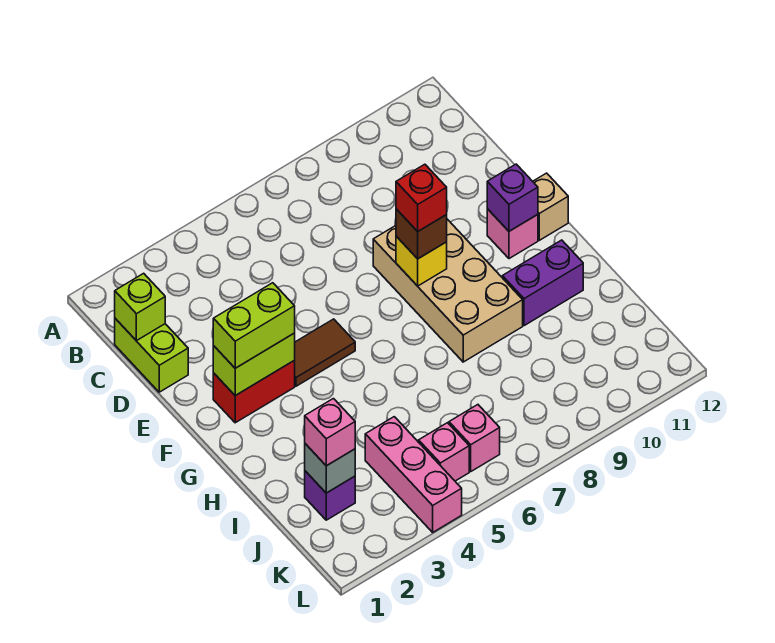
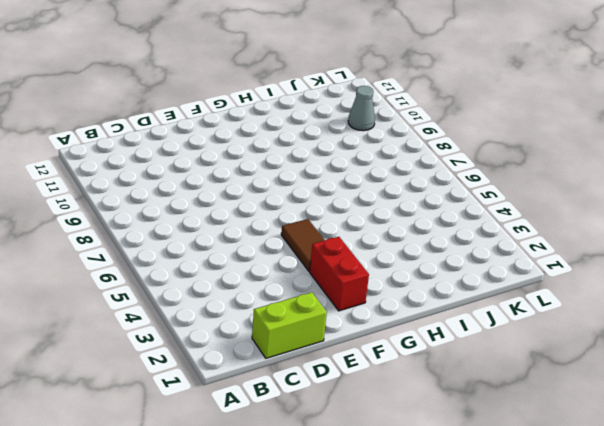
grey 1x1 cone [348,86,375,131] -> none
none -> tan 2x4 brick [373,219,523,362]
none -> pink 1x1 brick [487,209,538,259]
none -> tan 1x1 brick [533,173,568,240]

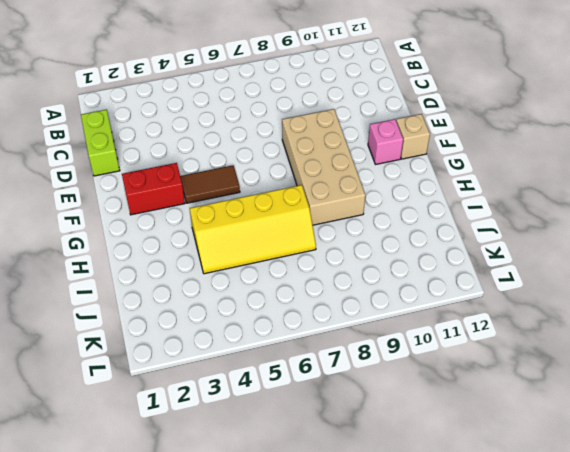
yellow 2x4 slope [190,185,316,274] -> none
none -> purple 1x2 brick [502,240,583,326]
none -> purple 1x1 brick [305,471,355,520]
none -> pink 1x3 brick [365,417,462,532]

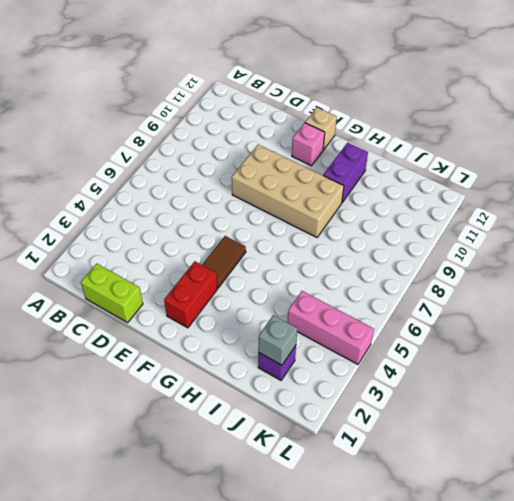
none -> pink 1x1 brick [419,423,469,481]
none -> pink 1x1 brick [449,405,500,471]
none -> lime 1x1 brick [115,273,165,341]

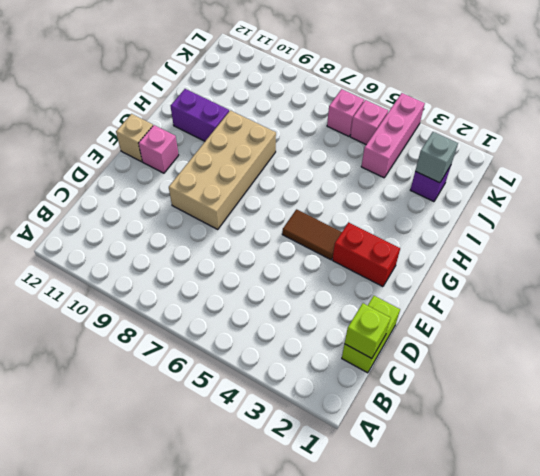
none -> lime 1x2 brick [213,333,295,396]
none -> yellow 1x1 brick [396,236,447,286]
none -> purple 1x1 brick [487,164,538,231]

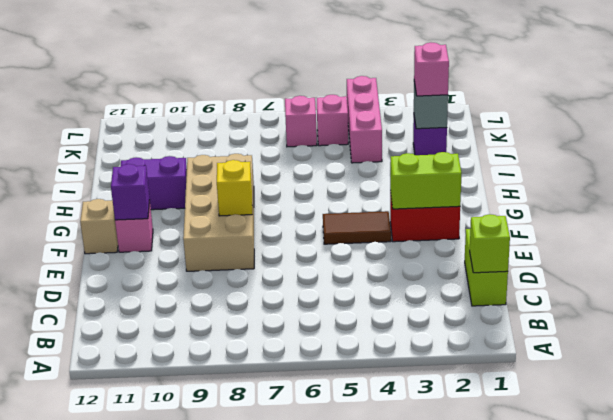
none -> lime 1x2 brick [213,283,295,368]
none -> brown 1x1 brick [396,209,447,259]
none -> red 1x1 brick [396,164,447,231]

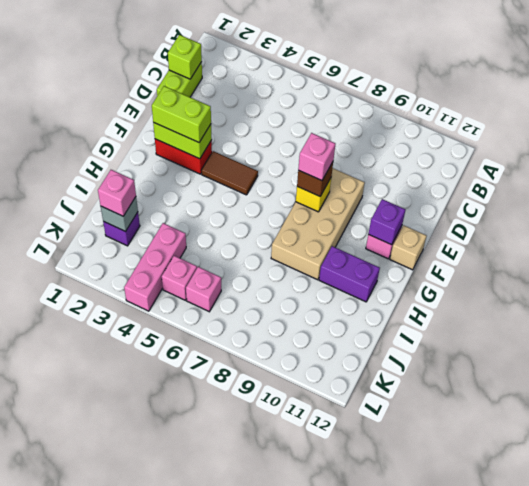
pink 1x1 brick [298,133,335,181] -> red 1x1 brick [396,164,447,231]

